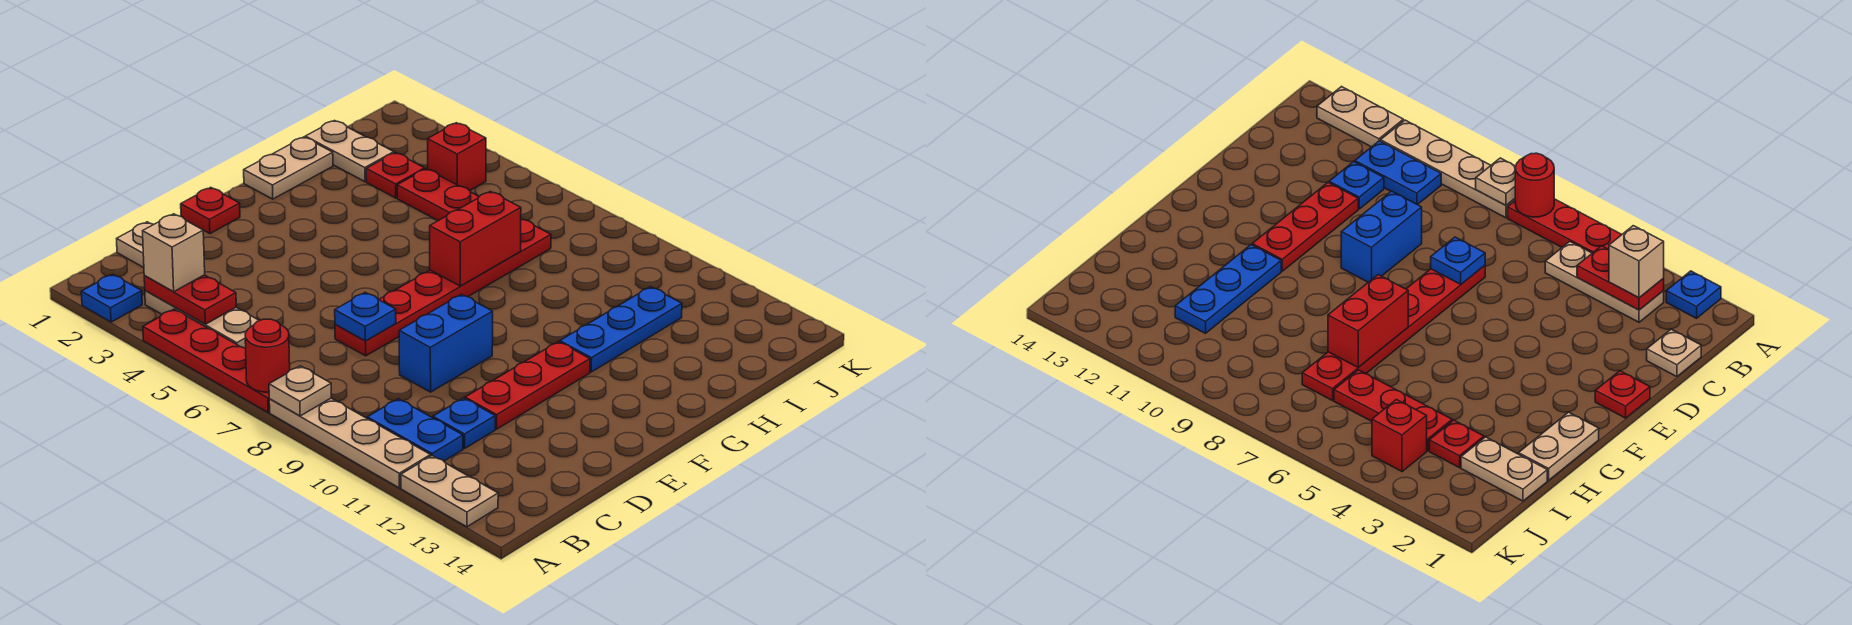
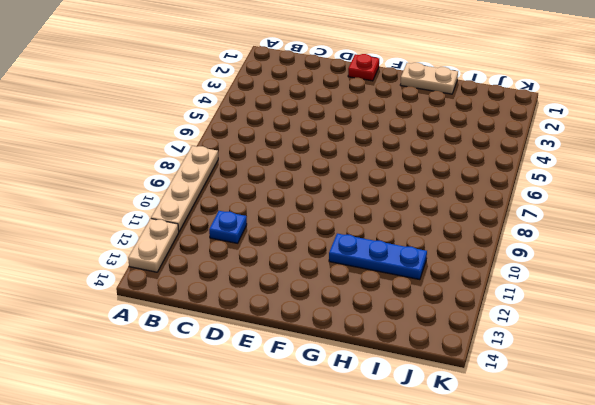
none -> blue 1x1 plate [81,274,142,322]
none -> red 1x4 plate [143,309,270,412]
none -> tan 1x3 plate [145,291,259,348]

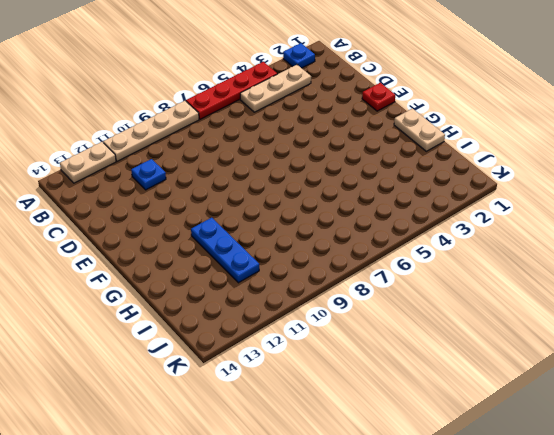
none -> blue 1x2 plate [367,399,463,461]
none -> tan 1x1 plate [117,222,154,268]
none -> red 1x6 plate [335,219,551,356]

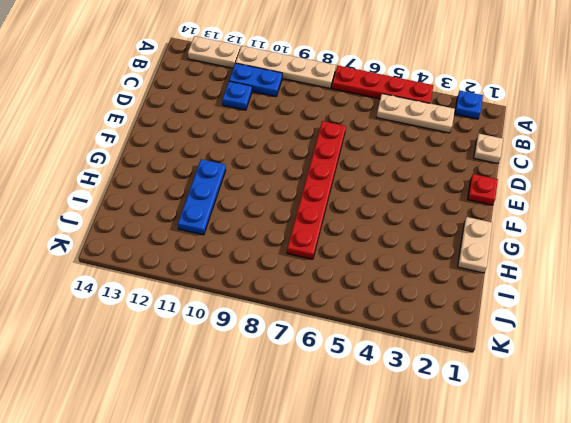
none -> blue 1x2 brick [399,294,493,392]
none -> red 1x3 plate [465,342,590,429]
none -> tan 1x2 plate [305,121,394,182]

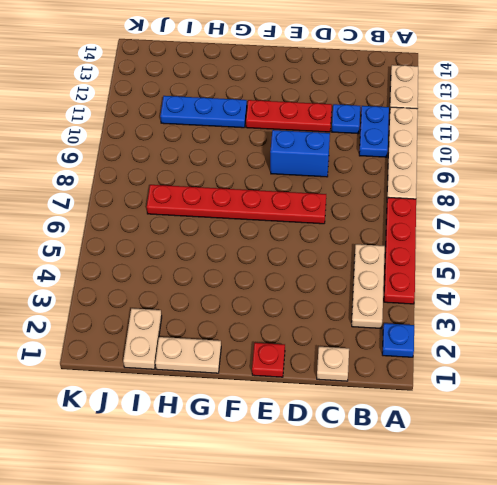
none -> red 1x1 plate [366,153,425,198]
none -> red 1x3 plate [397,169,479,221]
none -> red 1x1 brick [428,123,486,191]

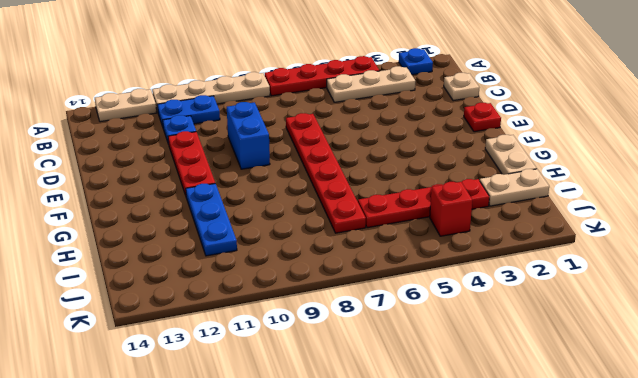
none -> red 1x1 round brick [245,319,290,392]
none -> tan 1x1 plate [269,366,331,416]
none -> red 1x2 plate [144,275,236,324]

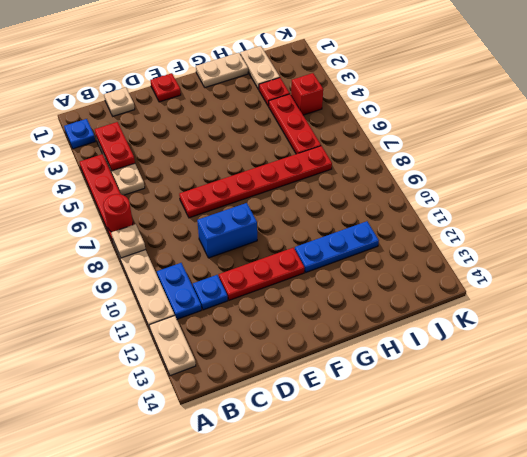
none -> blue 1x1 plate [335,292,396,341]
none -> red 1x2 brick [430,191,521,286]
none -> tan 1x1 brick [143,214,205,292]

